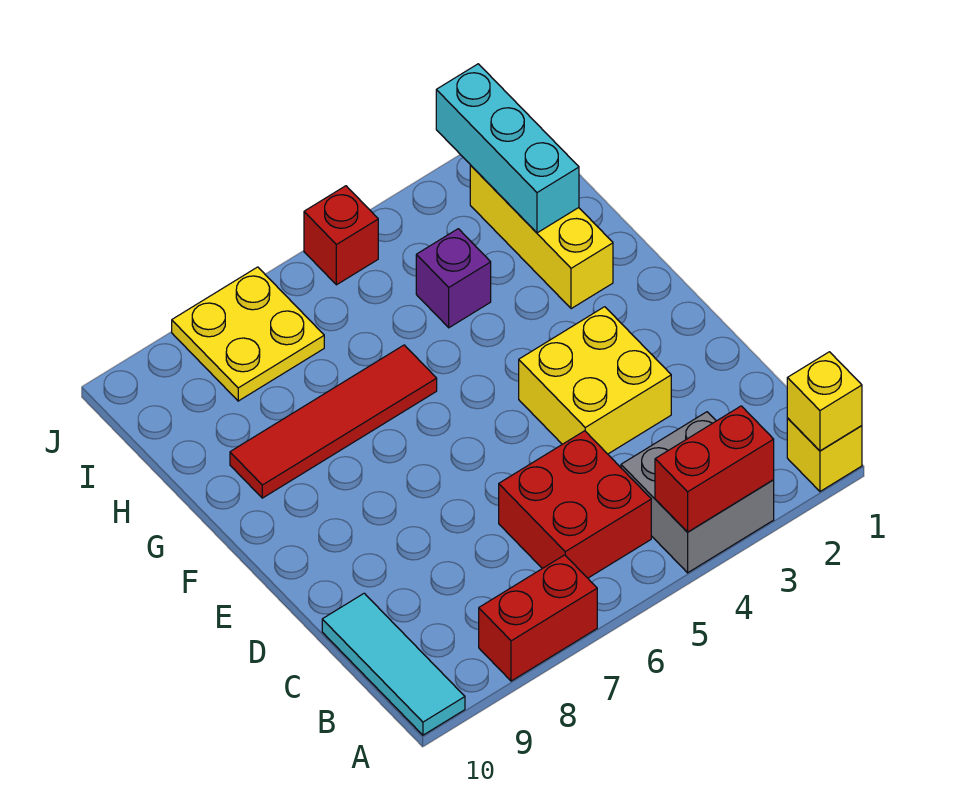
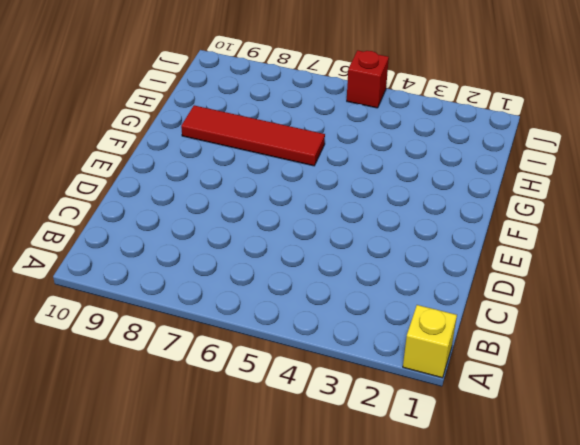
none -> grey 2x2 brick [621,412,774,573]
none -> red 1x2 brick [479,555,597,681]
none -> cyan 1x3 tile [322,593,465,735]

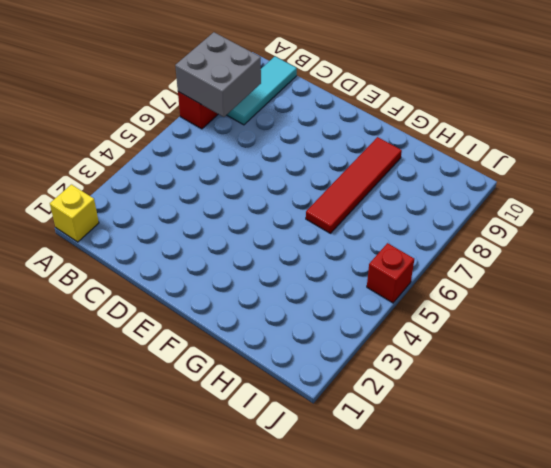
grey 2x2 brick [175,32,261,117] -> grey 2x2 brick moved to [621,412,774,573]
cyan 1x3 tile [227,57,297,125] -> cyan 1x3 tile turned to [322,593,465,735]
none -> red 2x2 brick [499,431,651,578]
none -> yellow 2x2 brick [519,307,671,454]
none -> yellow 1x3 brick [470,165,613,309]

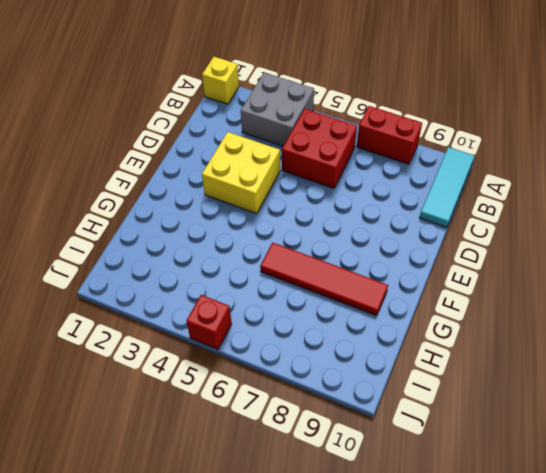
none -> yellow 1x3 brick [470,165,613,309]
none -> purple 1x1 brick [416,229,491,328]
none -> yellow 2x2 plate [172,267,324,401]

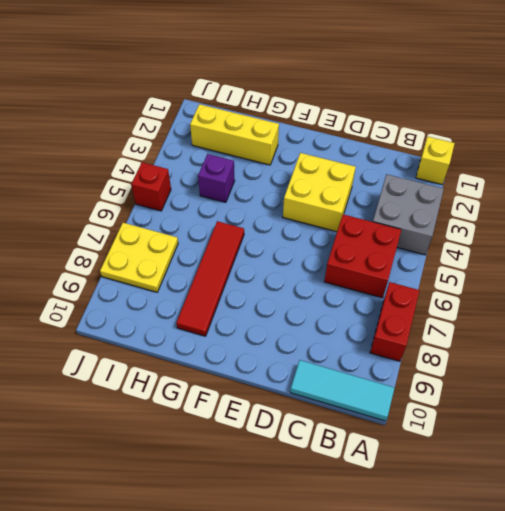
none -> yellow 1x1 brick [787,352,862,451]
none -> red 1x2 brick [655,406,774,532]
none -> cyan 1x3 brick [436,64,579,233]

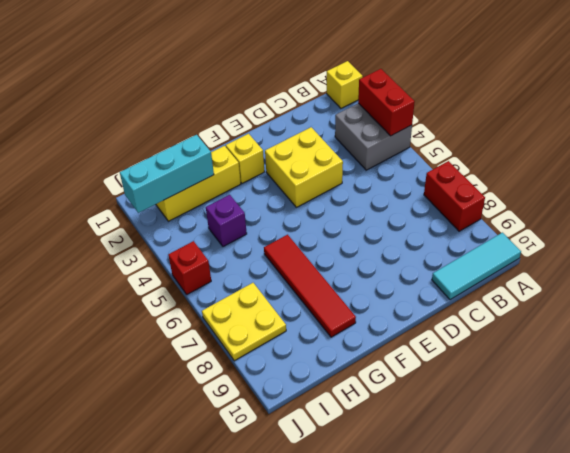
yellow 1x1 brick [226,134,264,183] -> yellow 1x1 brick moved to [787,352,862,451]
none -> red 2x2 brick [499,431,651,578]

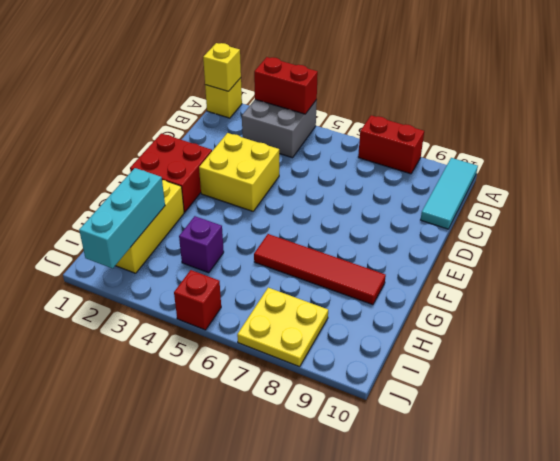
red 2x2 brick [130,133,212,212] -> red 2x2 brick moved to [499,431,651,578]

